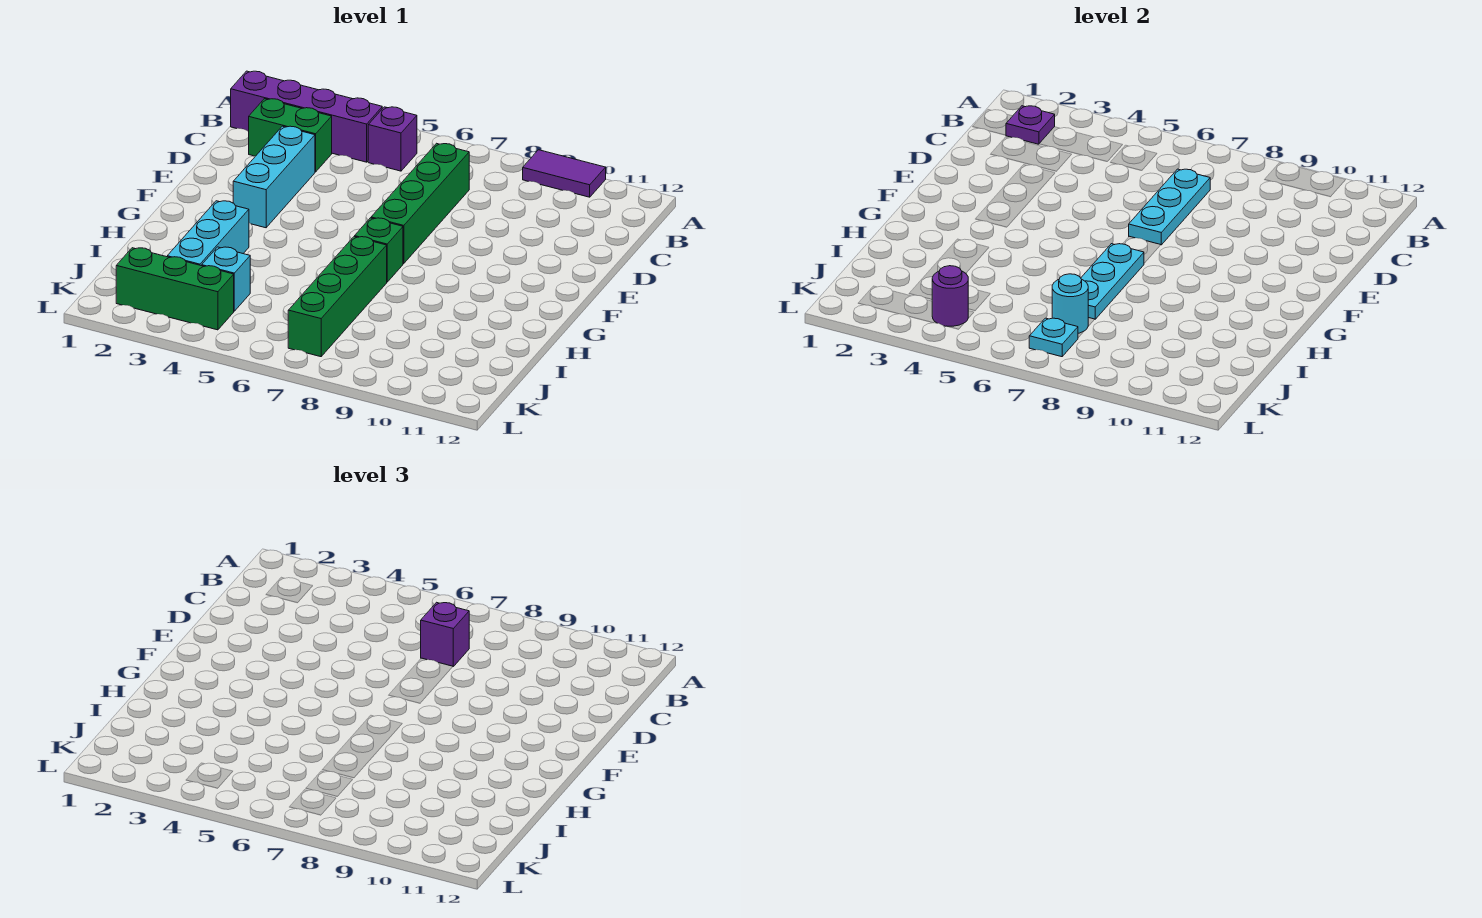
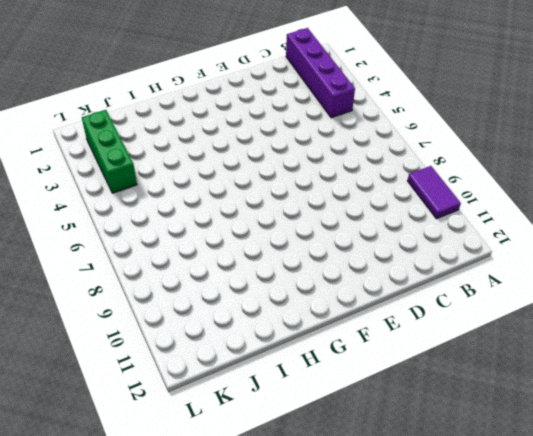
none -> purple 1x1 brick [368,107,417,171]
none -> green 1x2 brick [249,99,332,172]
none -> green 1x4 brick [371,143,469,264]

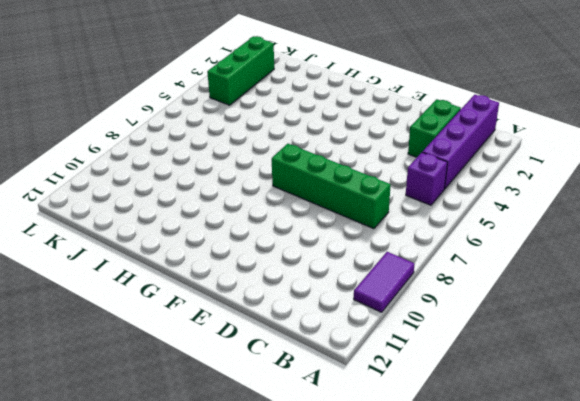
none -> cyan 1x3 brick [233,126,315,228]
none -> green 1x1 brick [355,218,403,282]
none -> cyan 1x3 brick [167,201,249,266]

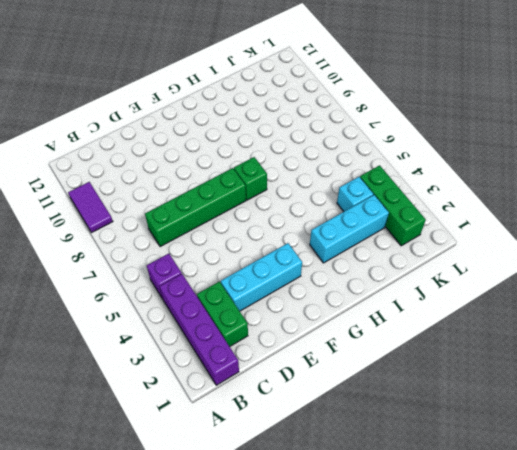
none -> green 1x4 brick [288,237,387,357]
none -> purple 1x1 plate [1006,106,1055,144]
none -> cyan 1x3 plate [1129,169,1210,245]

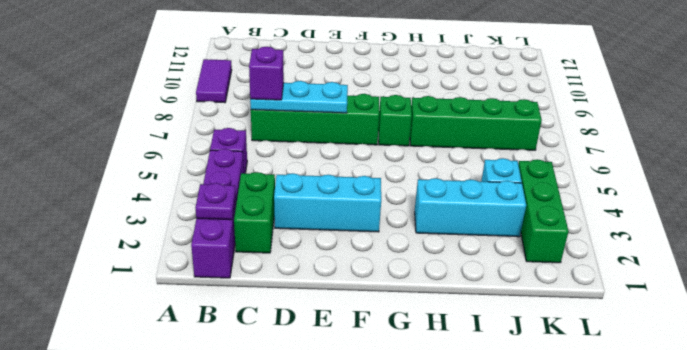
none -> cyan 1x3 plate [1081,244,1144,319]
none -> cyan 1x1 round brick [1052,274,1088,333]
none -> purple 1x1 round brick [932,266,968,326]

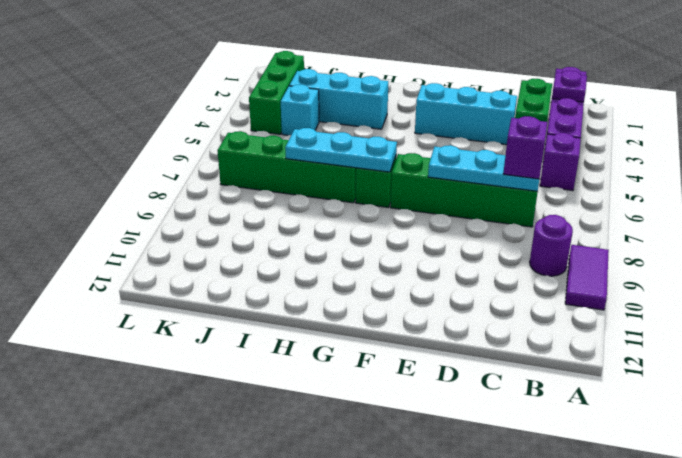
purple 1x1 round brick [530,215,573,276] -> purple 1x1 round brick moved to [932,266,968,326]
none -> cyan 1x1 round brick [1052,274,1088,333]
none -> cyan 1x1 plate [1029,318,1078,357]

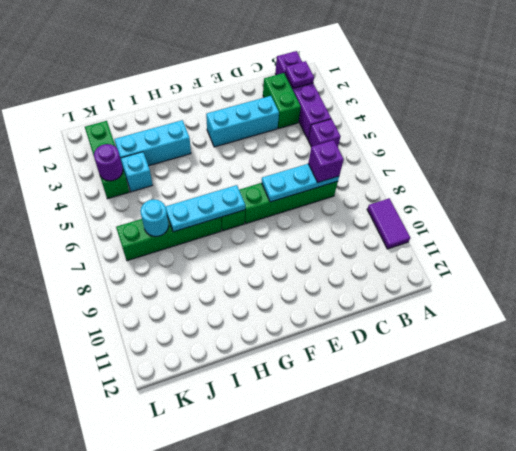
none -> cyan 1x1 plate [1029,318,1078,357]

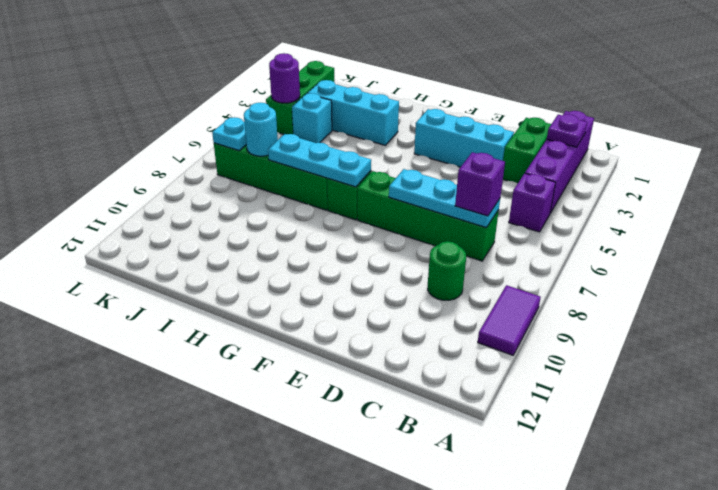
green 1x1 round brick [428,241,466,300] -> none

